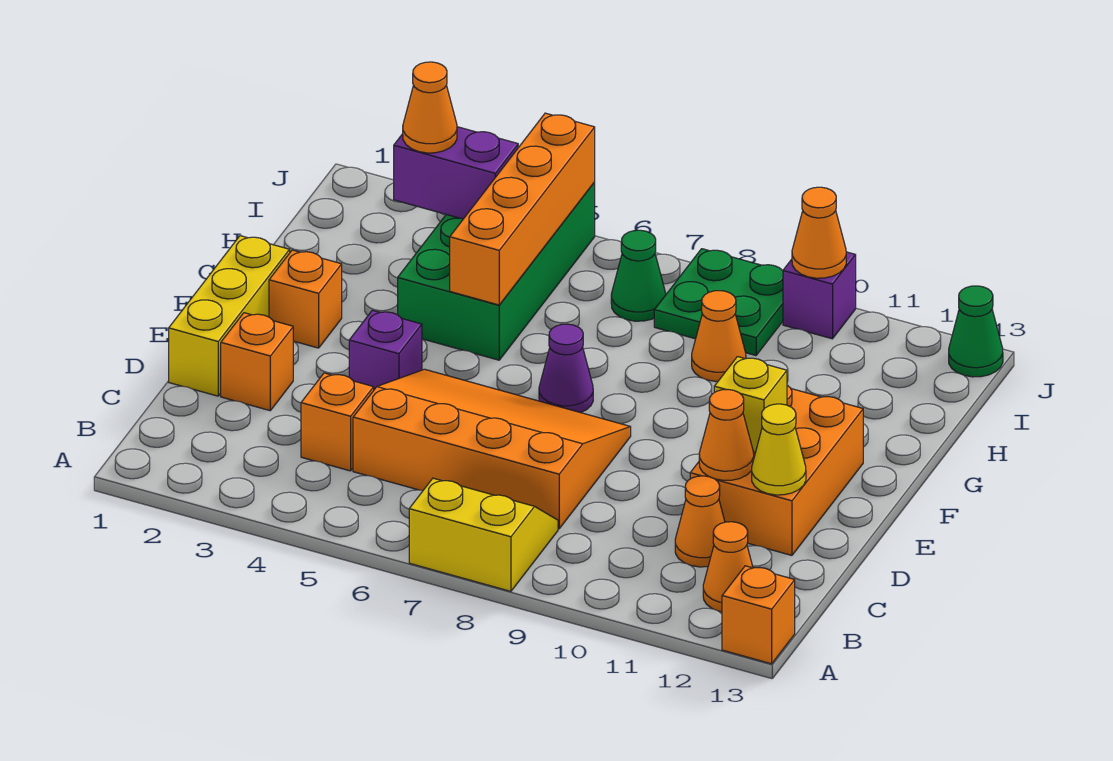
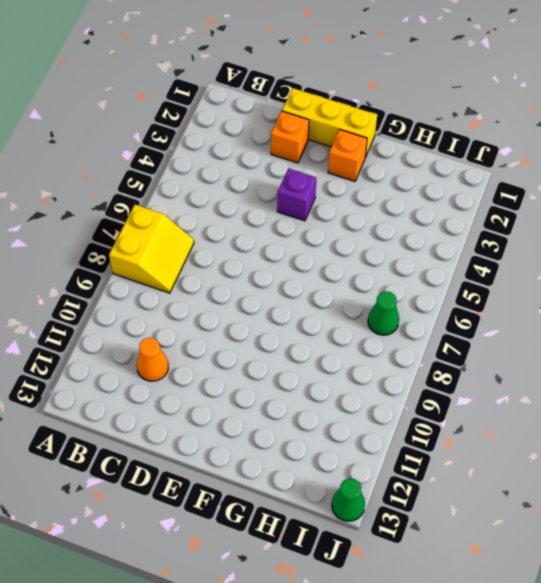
none -> orange 1x1 brick [722,566,795,664]
none -> orange 1x1 cone [703,522,753,612]
none -> orange 1x1 brick [301,373,374,471]

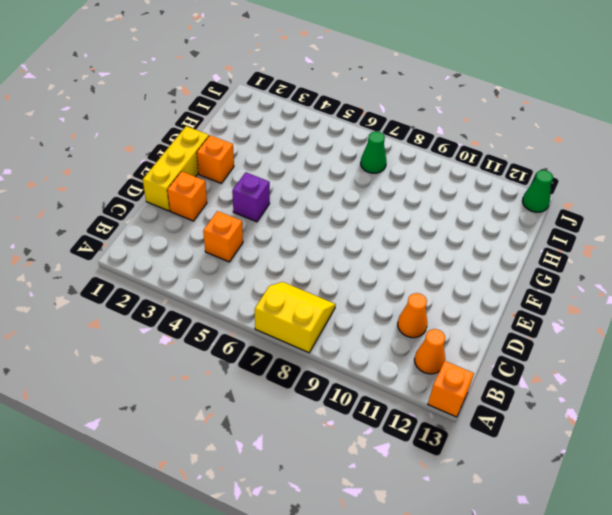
none -> orange 3x4 slope [353,369,631,529]
none -> orange 2x3 brick [690,385,863,555]
none -> purple 1x1 cone [539,324,593,413]

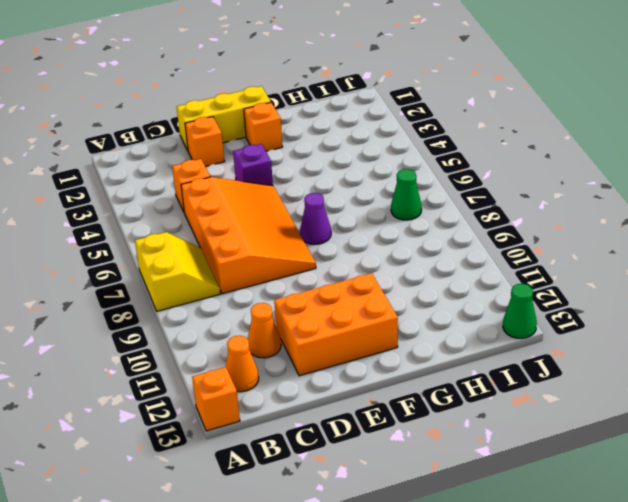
none -> green 2x4 brick [398,183,595,360]
none -> orange 1x1 cone [692,291,746,382]
none -> green 2x2 plate [654,249,783,356]

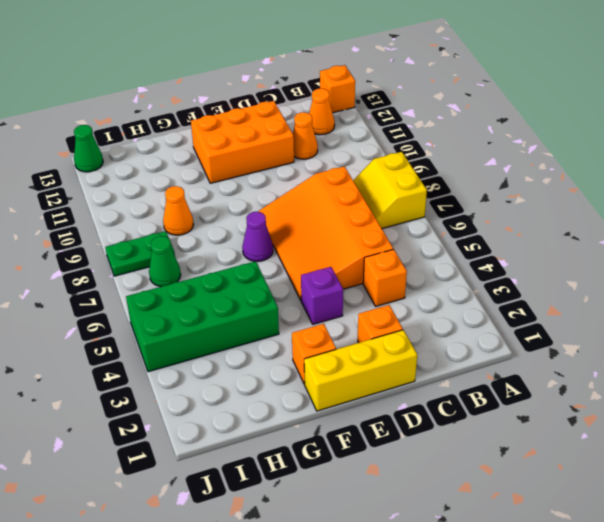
green 1x2 plate [105,231,175,276] -> green 2x2 plate [654,249,783,356]
none -> purple 1x1 brick [783,252,856,339]
none -> orange 1x1 cone [699,390,754,480]
none -> yellow 1x1 cone [752,404,806,495]

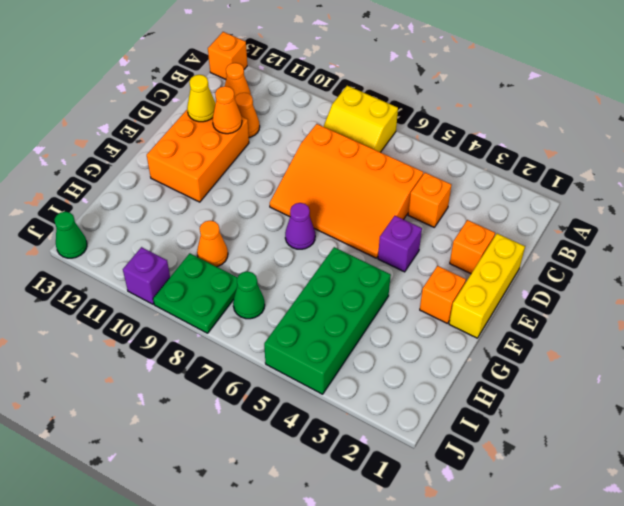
none -> yellow 1x1 brick [714,357,787,452]
none -> orange 1x4 brick [450,113,595,305]
none -> purple 1x2 brick [394,127,518,219]

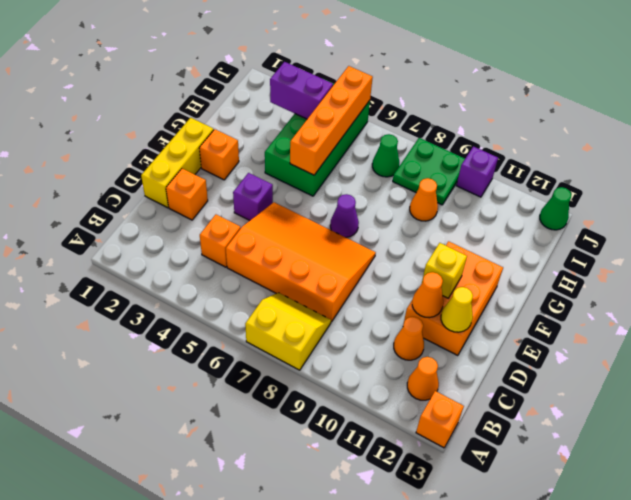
none -> orange 1x1 cone [792,187,846,278]
none -> orange 1x1 cone [403,62,457,153]

